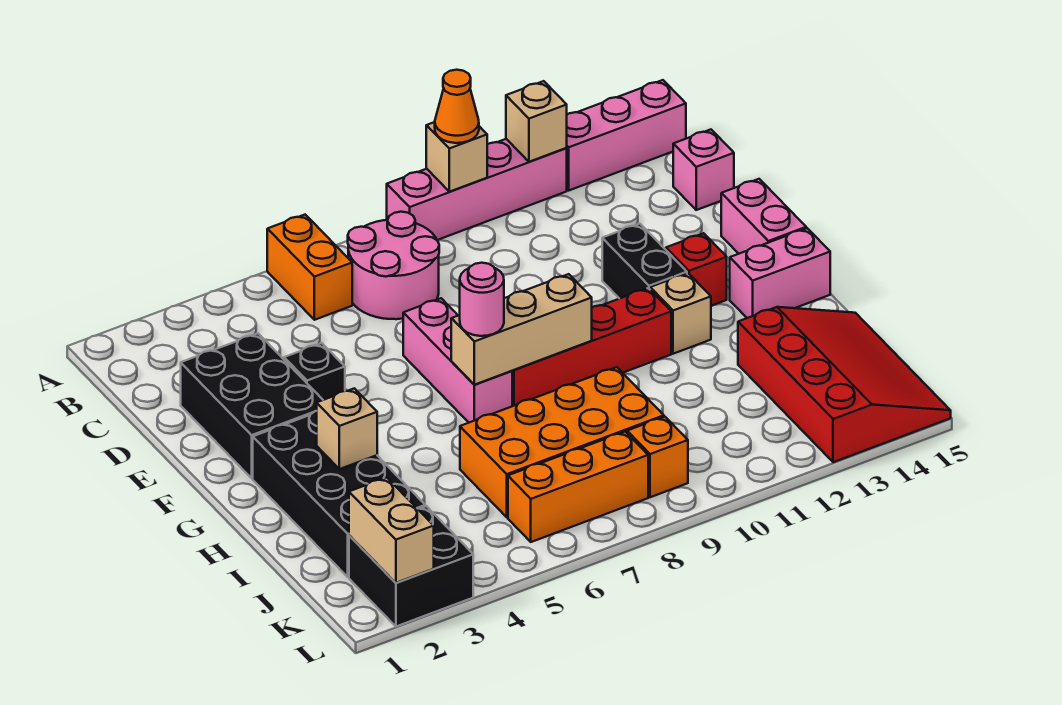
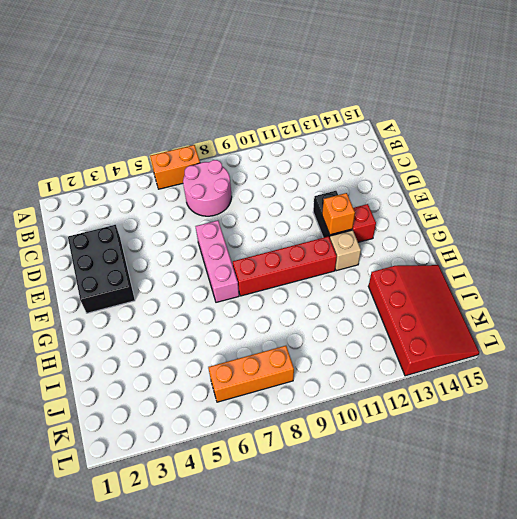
orange 1x2 brick [150,145,200,189] -> orange 1x2 brick turned to [267,215,352,320]
orange 1x1 brick [322,193,355,235] -> orange 1x1 brick moved to [627,417,688,497]
none -> pink 1x4 brick [387,139,567,240]
none -> pink 1x3 brick [567,80,686,190]
none -> pink 1x1 brick [673,130,734,210]

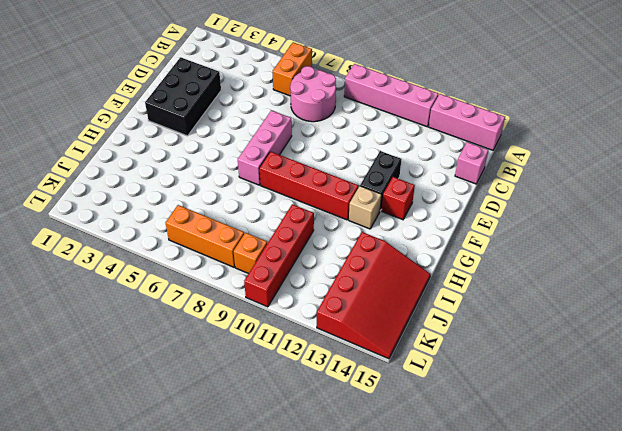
red 1x4 brick [244,204,314,307] -> none
none -> black 1x1 brick [284,343,345,400]
none -> pink 1x2 brick [721,179,806,254]
none -> black 2x4 brick [253,411,425,577]

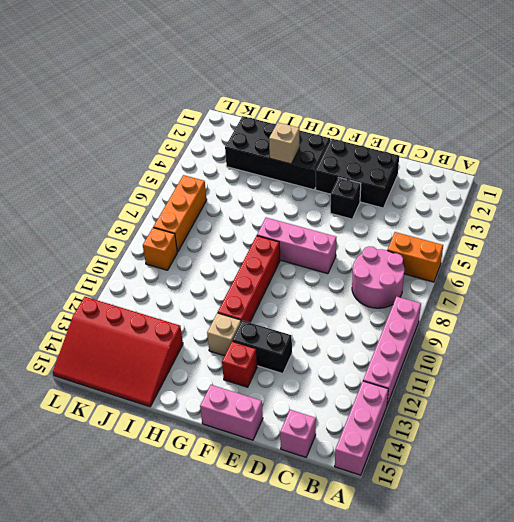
none -> pink 1x2 brick [730,228,830,318]
none -> orange 2x4 brick [460,367,664,517]
none -> black 2x2 brick [349,506,473,626]

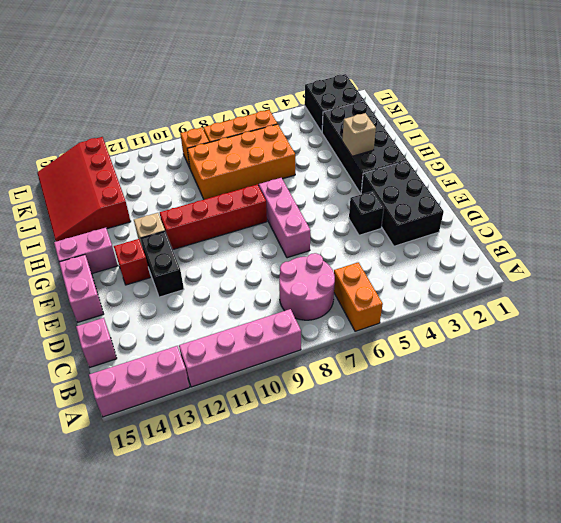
none -> tan 1x1 brick [426,122,487,192]
none -> tan 1x1 brick [506,81,567,162]
none -> tan 1x3 brick [451,274,592,385]

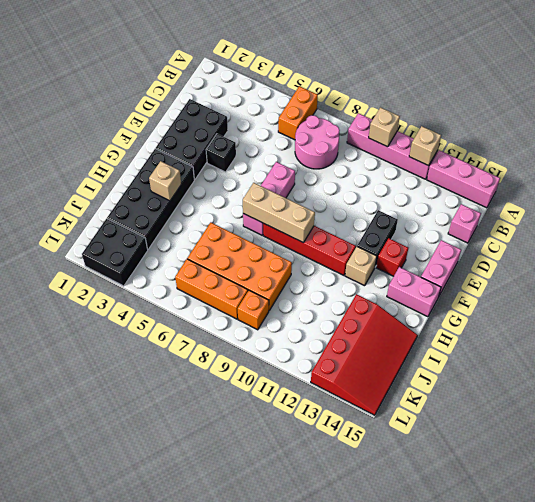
none -> tan 1x2 brick [349,477,434,583]
none -> orange 1x1 cone [435,70,479,143]
none -> pink 1x1 round brick [460,263,504,336]

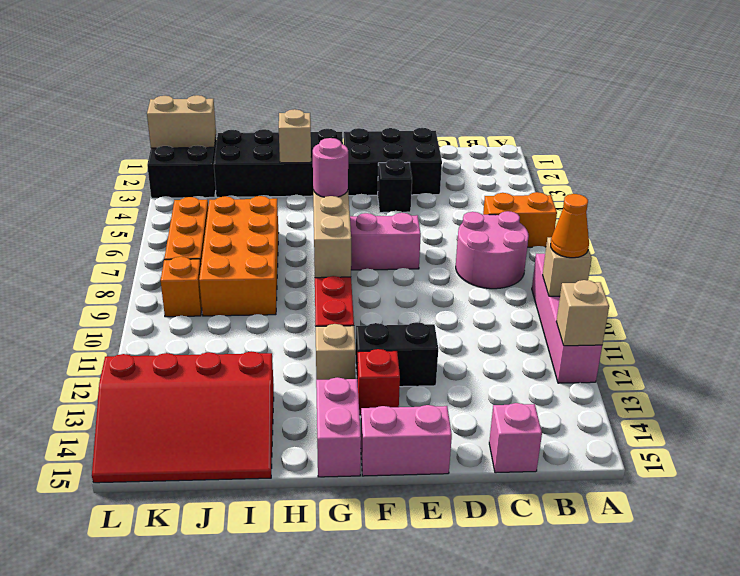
none -> pink 1x3 brick [567,80,686,190]

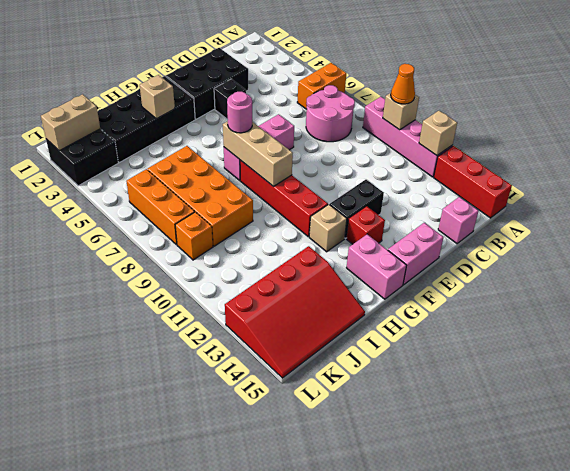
red 1x3 brick [434,146,512,218] -> pink 1x3 brick [567,80,686,190]

